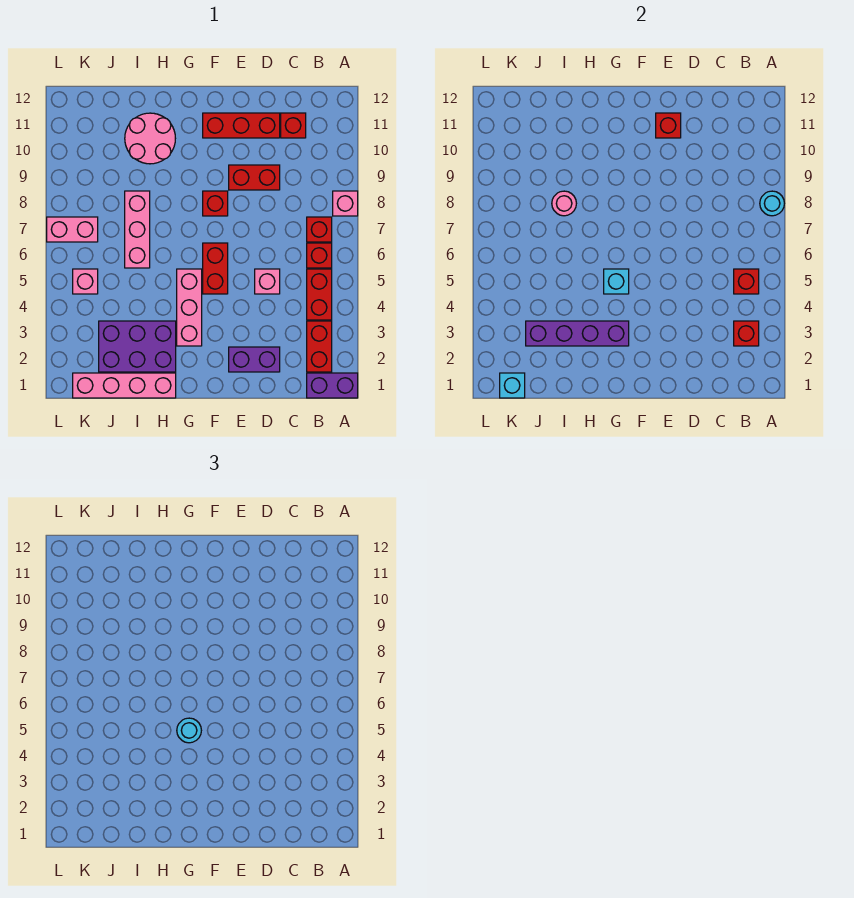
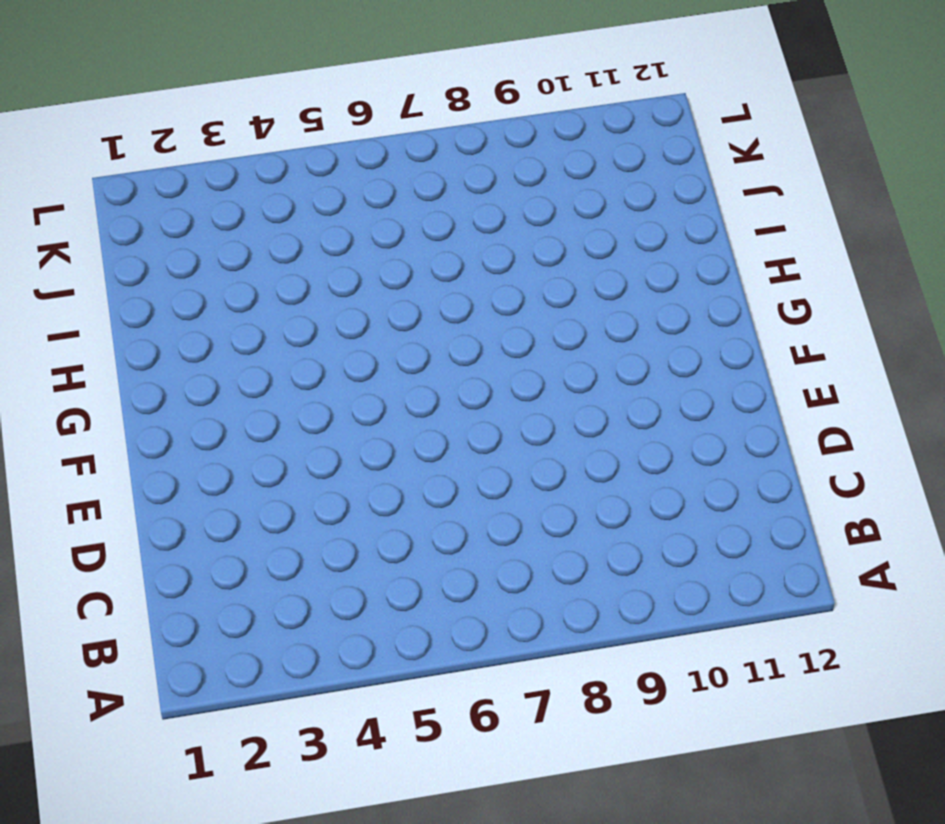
none -> purple 1x2 brick [307,373,358,398]
none -> pink 1x1 brick [333,191,358,216]
none -> red 1x2 brick [307,321,332,372]

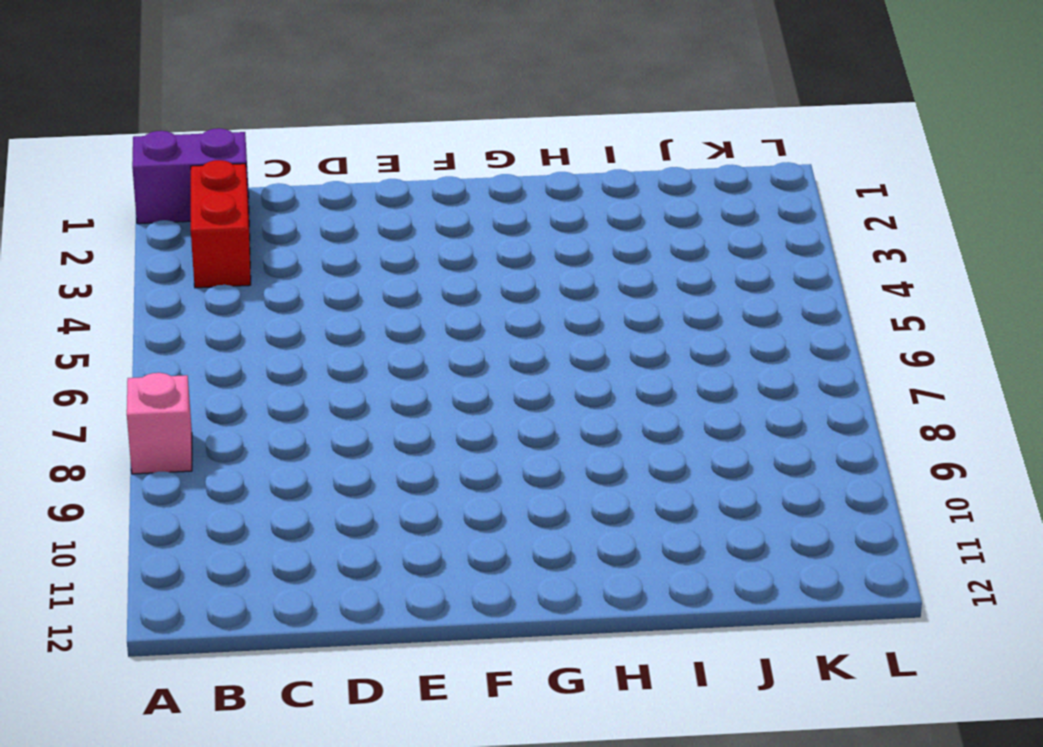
none -> red 1x2 brick [307,269,332,320]
none -> red 1x1 brick [307,243,332,268]
none -> red 1x1 brick [307,217,332,242]

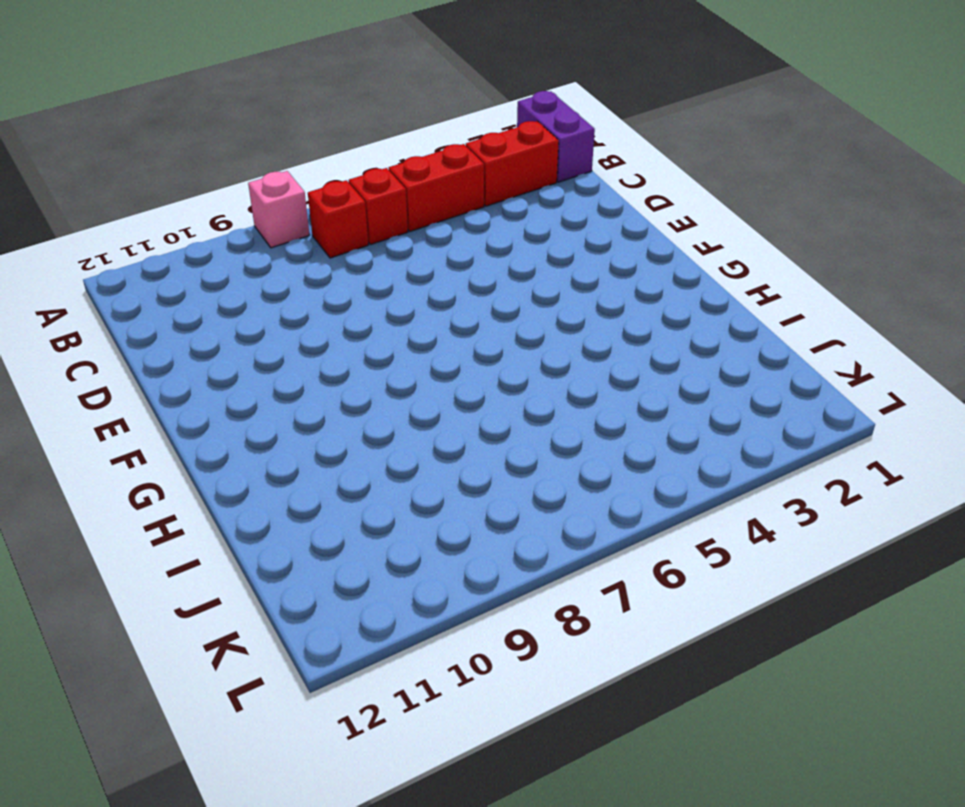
none -> red 1x1 brick [281,113,306,138]
none -> purple 1x2 brick [229,347,280,372]
none -> pink 1x1 brick [255,269,280,294]

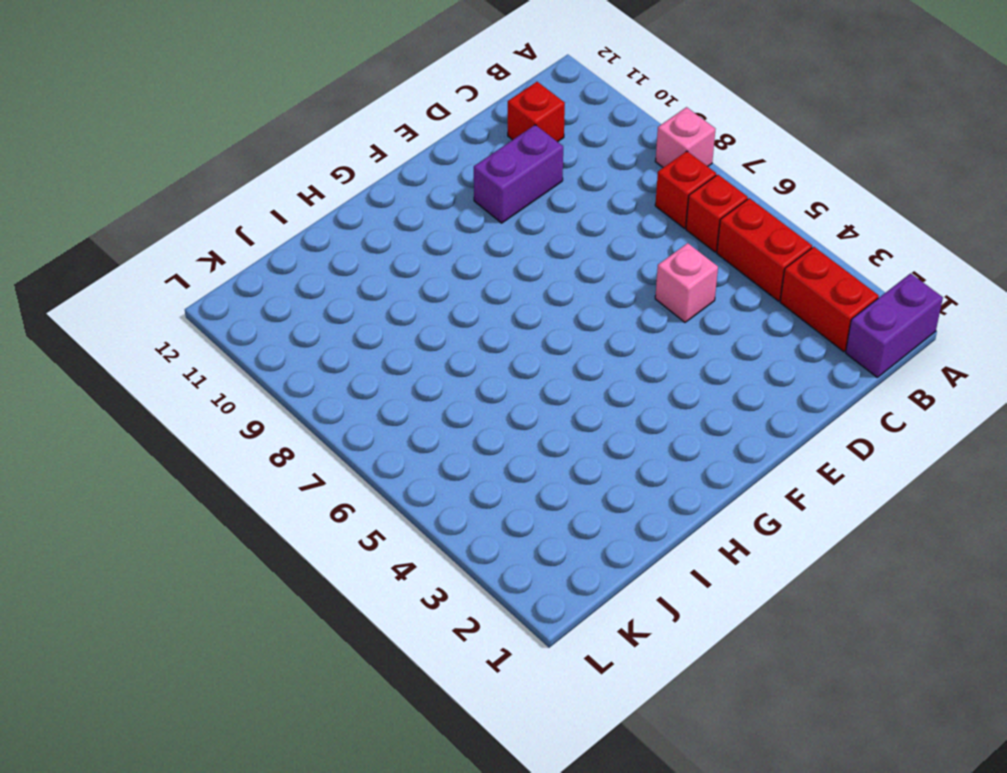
purple 1x2 brick [474,125,563,223] -> purple 1x2 brick moved to [229,347,280,372]
none -> red 1x2 brick [229,165,280,190]
none -> red 1x3 brick [203,113,280,138]
none -> red 1x2 brick [203,243,228,294]

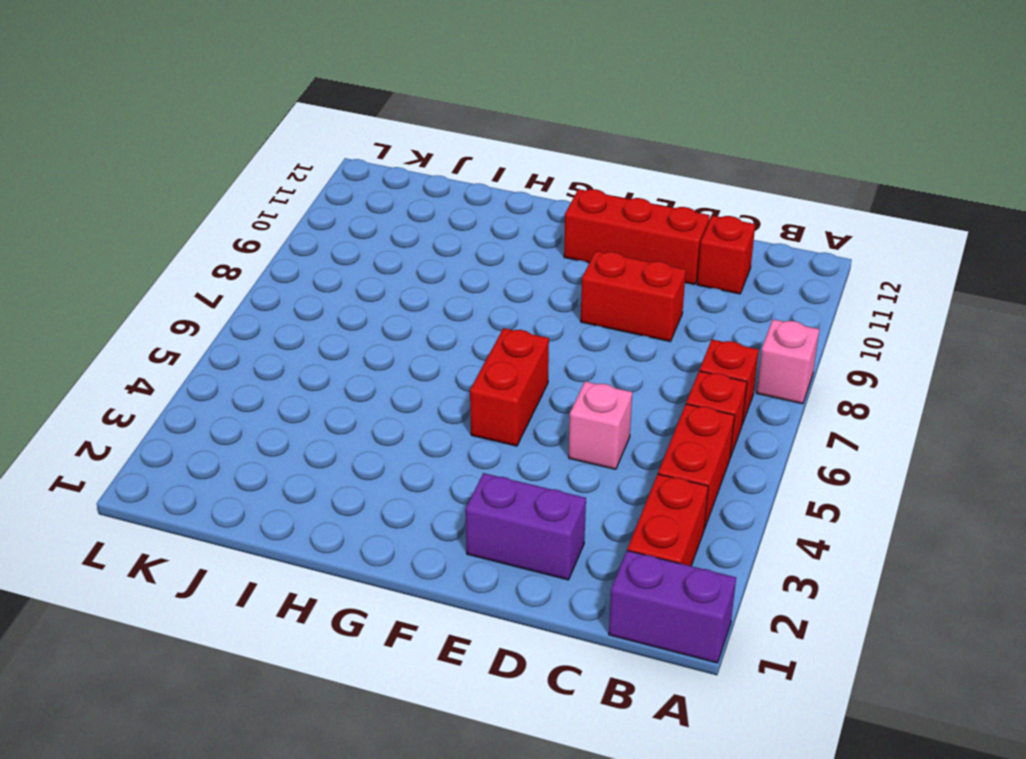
none -> red 1x1 brick [203,191,228,216]
none -> pink 1x3 brick [177,269,202,346]
none -> pink 1x4 brick [73,373,176,398]

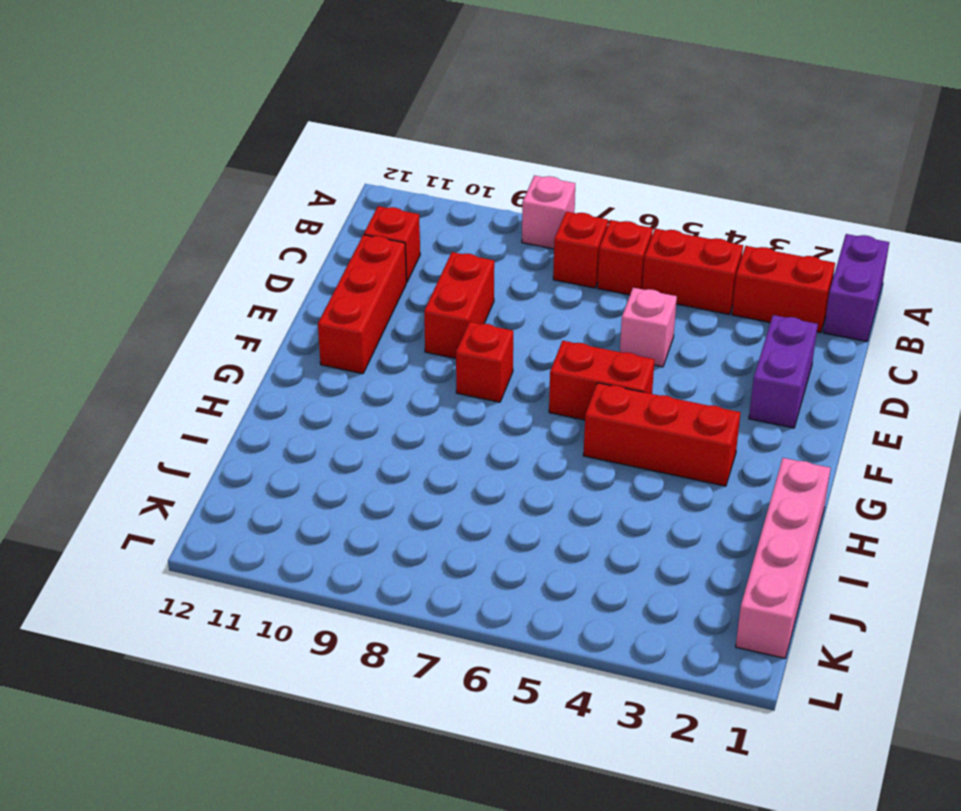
red 1x3 brick [583,383,741,486] -> pink 1x3 brick [177,269,202,346]
none -> purple 2x3 brick [99,321,176,372]
none -> pink 2x2 round brick [125,113,175,164]
none -> pink 1x3 brick [125,191,150,268]

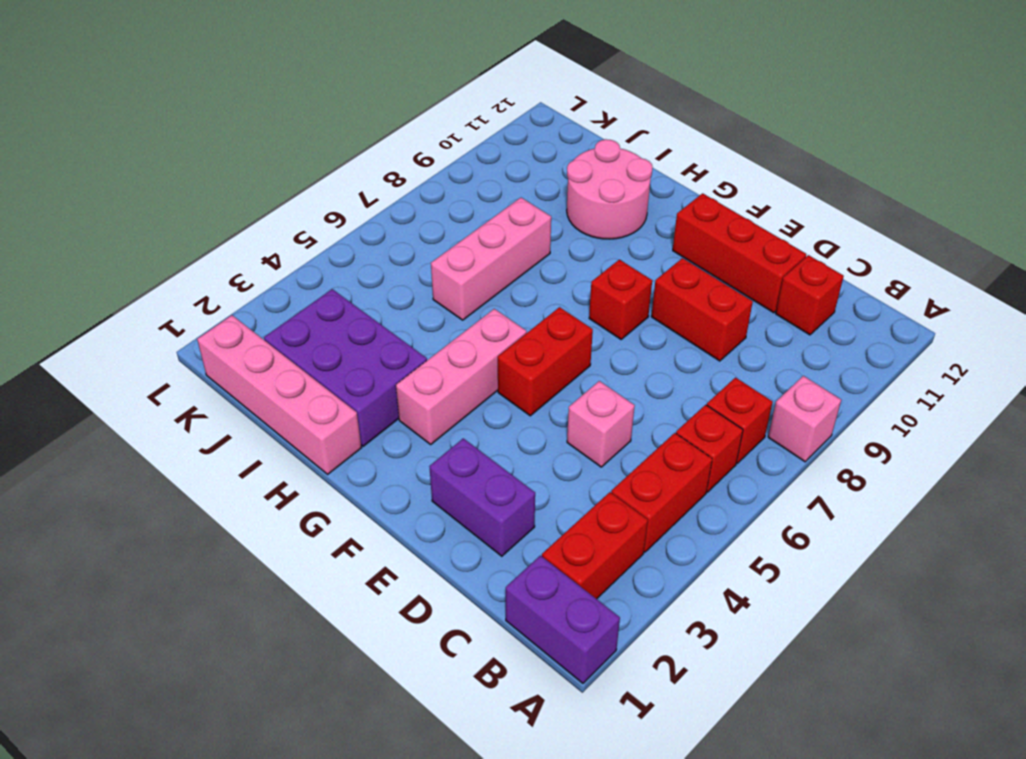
none -> pink 1x1 brick [73,269,98,294]
none -> pink 1x2 brick [47,217,98,242]
none -> cyan 1x1 round brick [760,191,784,216]

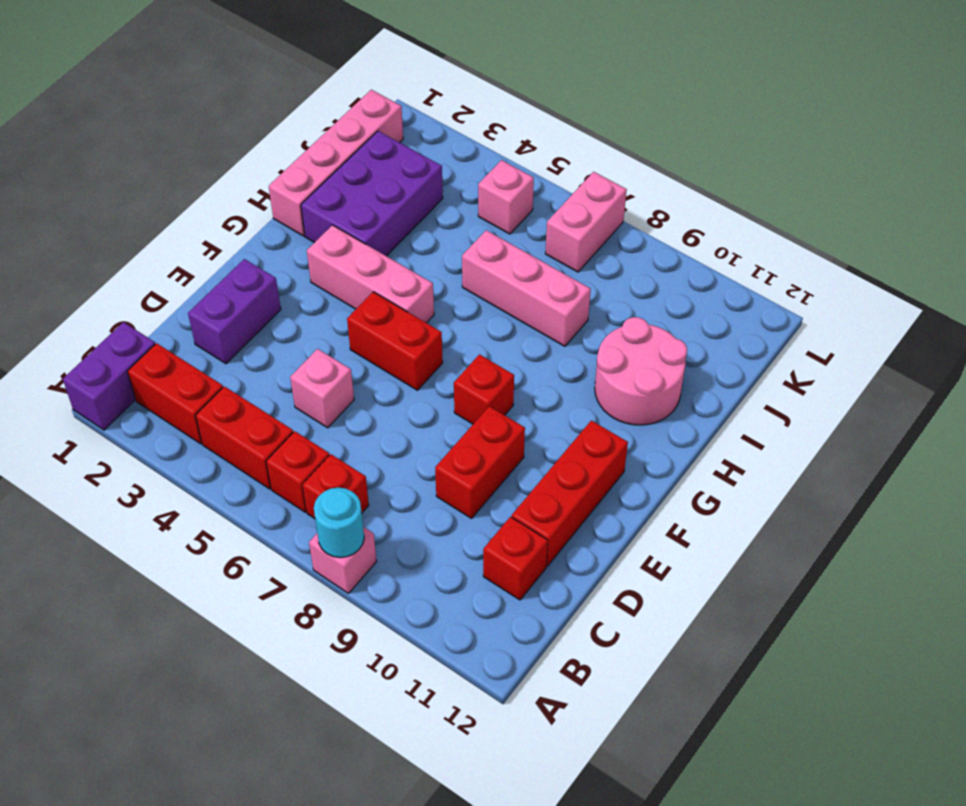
none -> red 1x1 brick [734,321,759,346]
none -> red 1x1 brick [734,269,759,294]
none -> red 1x1 brick [656,113,681,138]

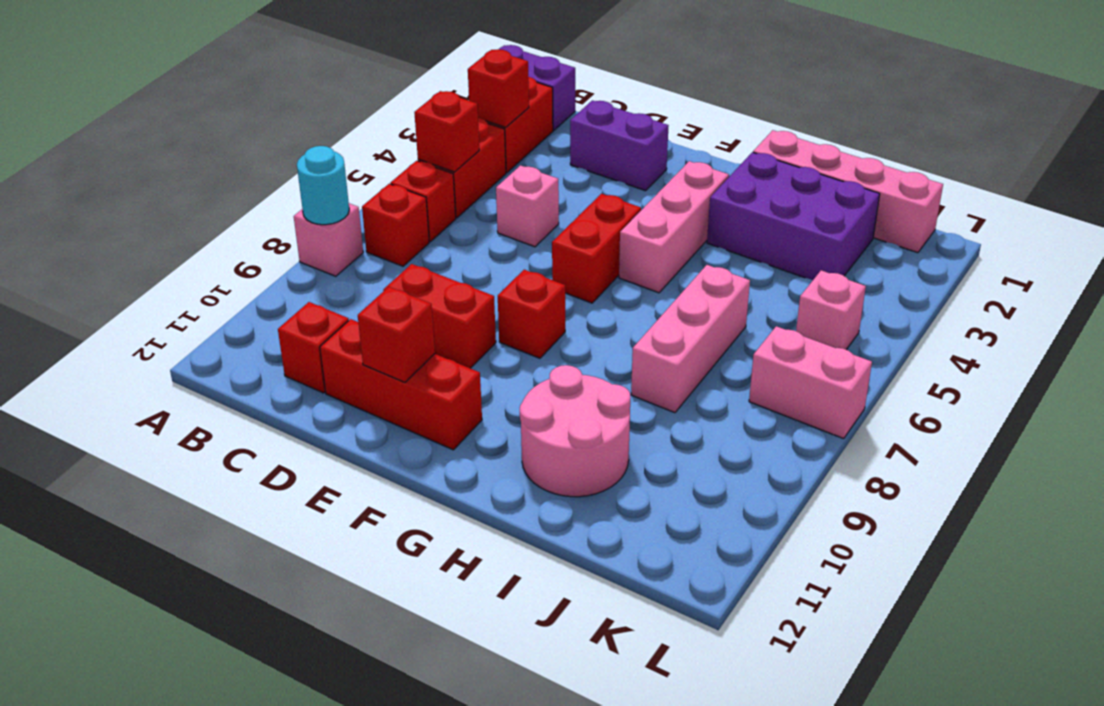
none -> purple 1x4 brick [526,321,629,346]
none -> cyan 1x1 brick [604,269,629,294]
none -> pink 1x1 round brick [552,191,576,216]

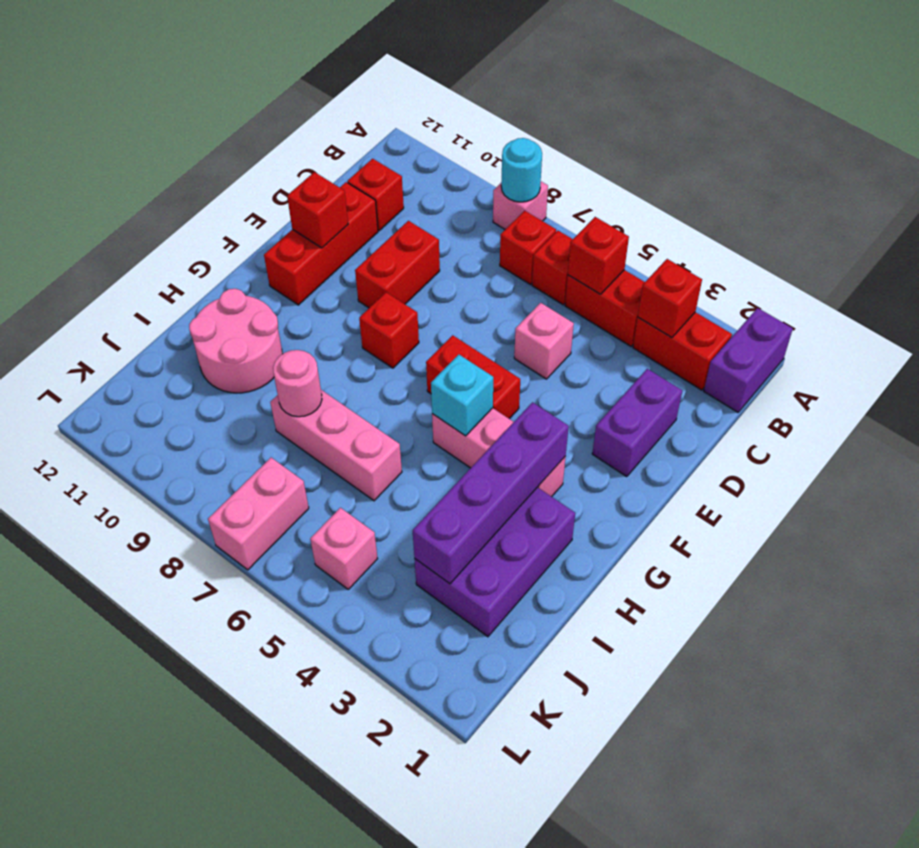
none -> pink 1x4 brick [73,373,176,398]
none -> cyan 1x1 brick [500,373,525,398]
none -> cyan 1x1 round brick [177,718,201,743]

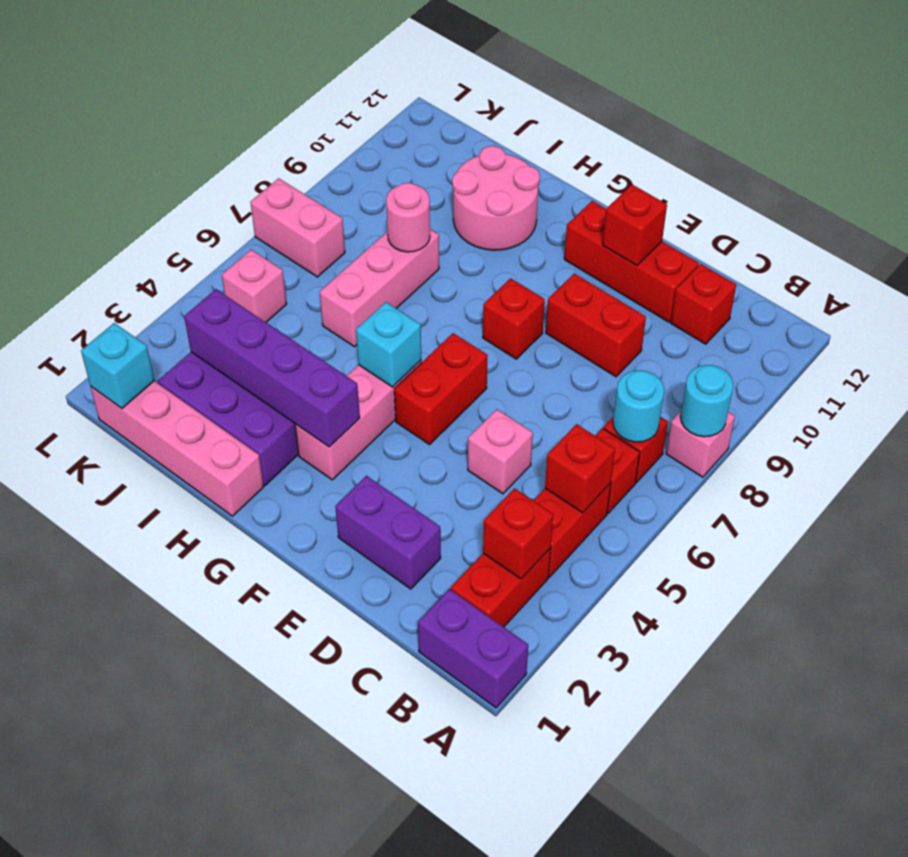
cyan 1x1 round brick [613,370,664,442] -> cyan 1x1 round brick moved to [177,718,201,743]

